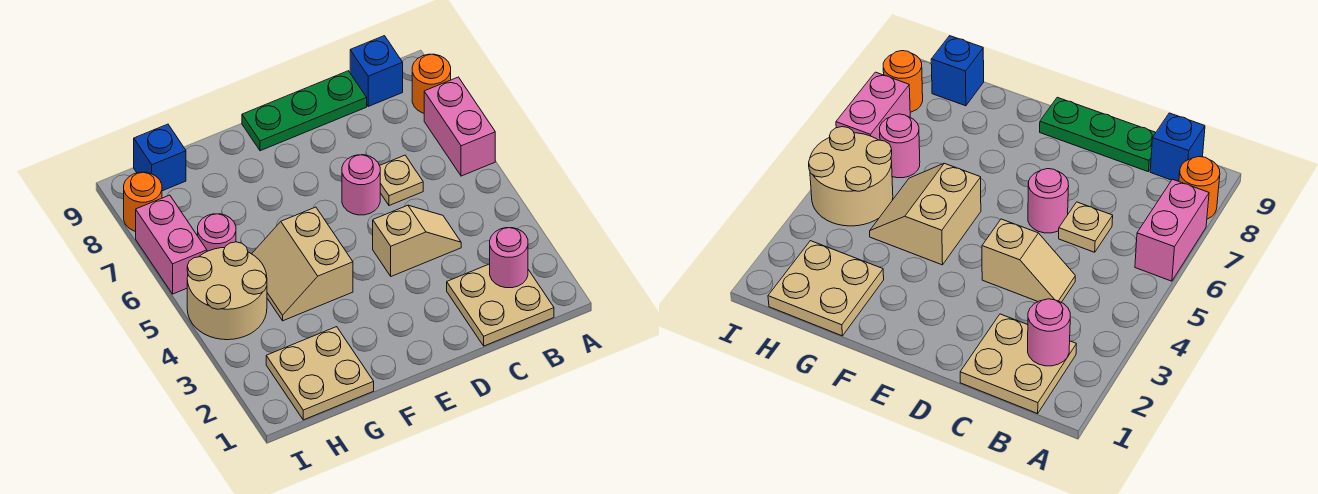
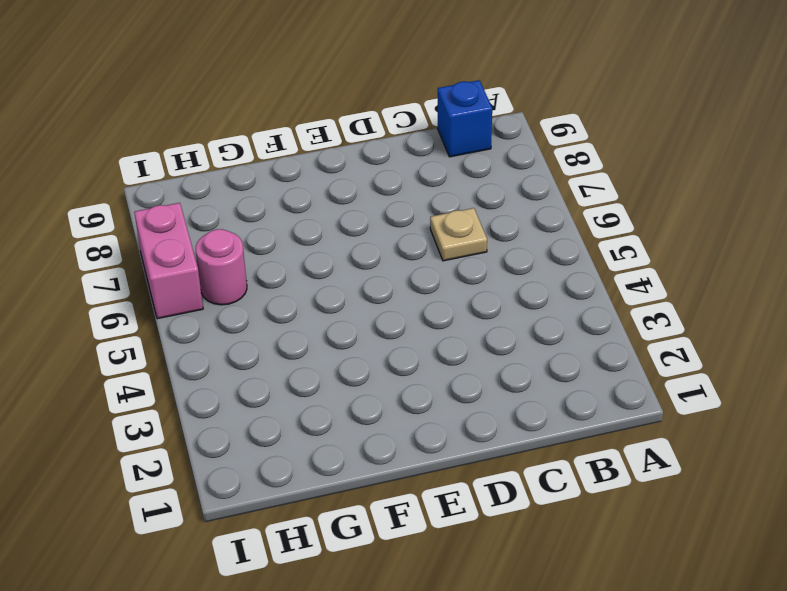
none -> pink 1x2 brick [424,77,495,176]
none -> orange 1x1 round brick [412,54,451,113]
none -> tan 2x2 plate [447,264,554,346]

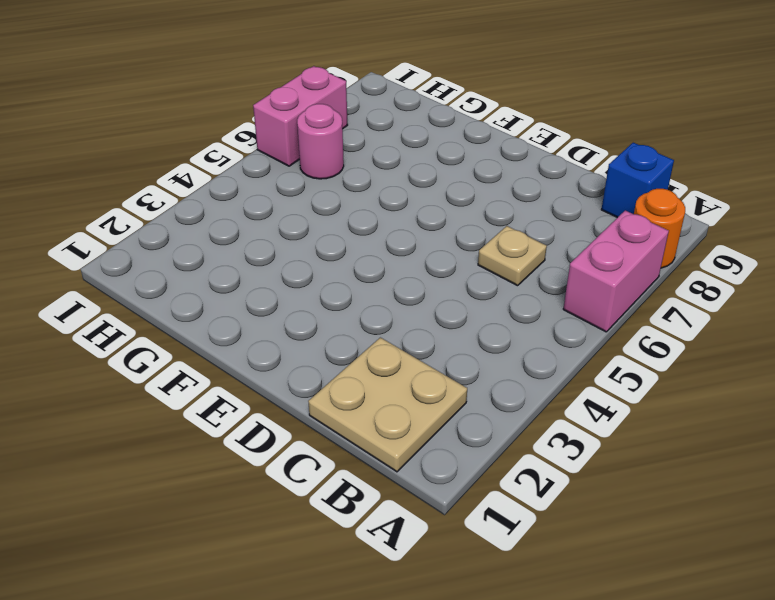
none -> tan 1x2 slope [373,205,461,276]
none -> green 1x3 plate [242,71,367,151]
none -> pink 1x1 round brick [342,155,380,215]

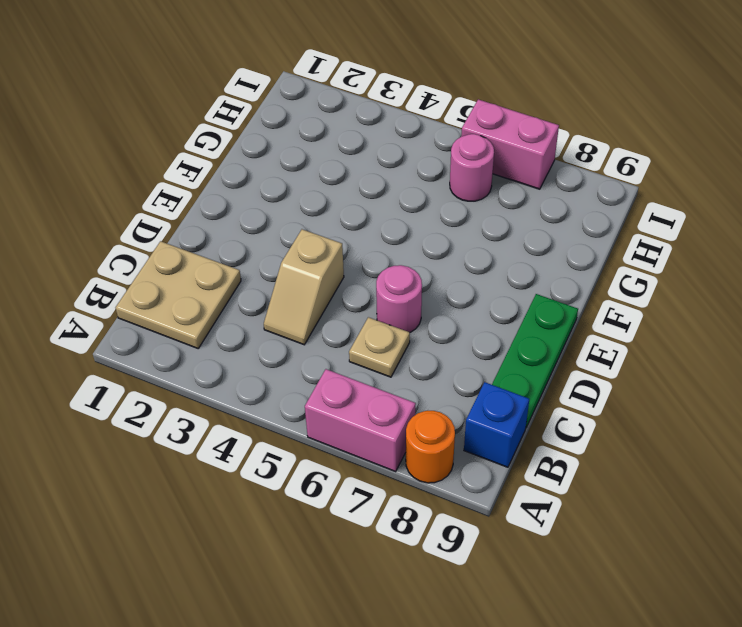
none -> tan 2x2 slope [252,207,353,321]
none -> tan 2x2 plate [266,327,374,420]
none -> tan 2x2 round brick [187,242,267,340]

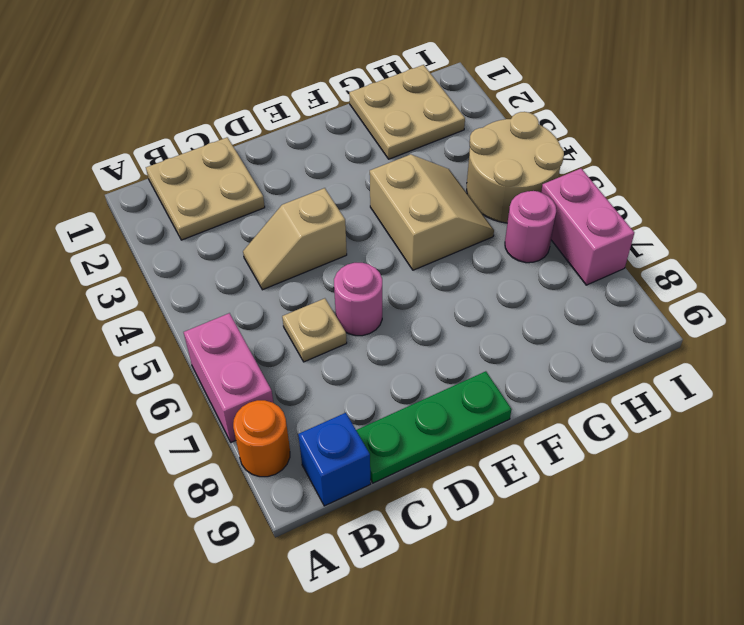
none -> blue 1x1 brick [134,124,186,191]
none -> orange 1x1 round brick [124,172,162,231]
none -> pink 1x1 round brick [490,228,528,288]

